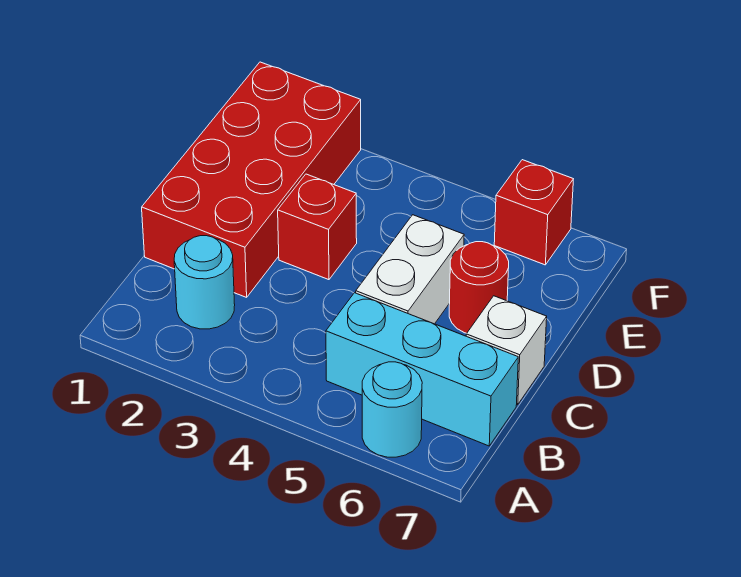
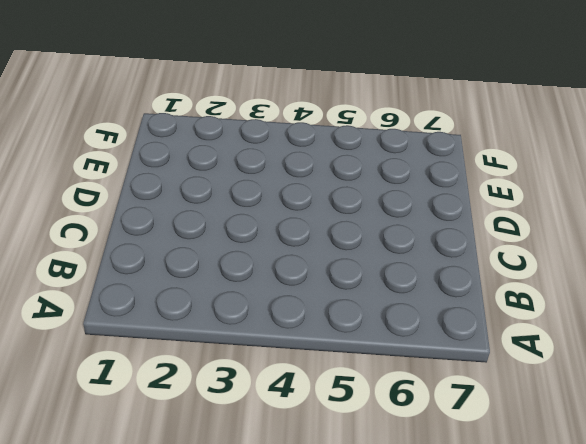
none -> cyan 1x1 round brick [362,362,422,457]
none -> cyan 1x1 round brick [174,236,235,329]

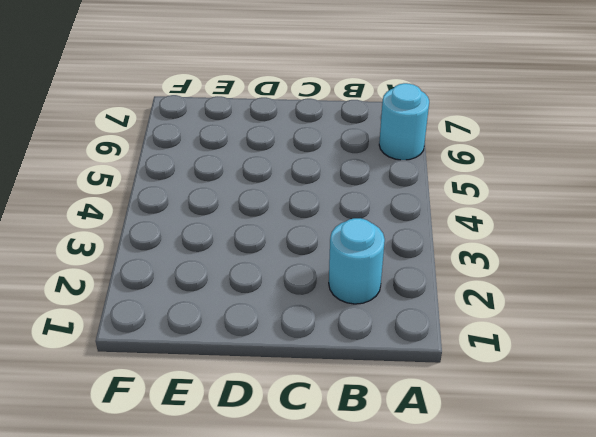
none -> cyan 1x3 brick [326,293,518,446]
none -> red 2x4 brick [142,62,361,297]

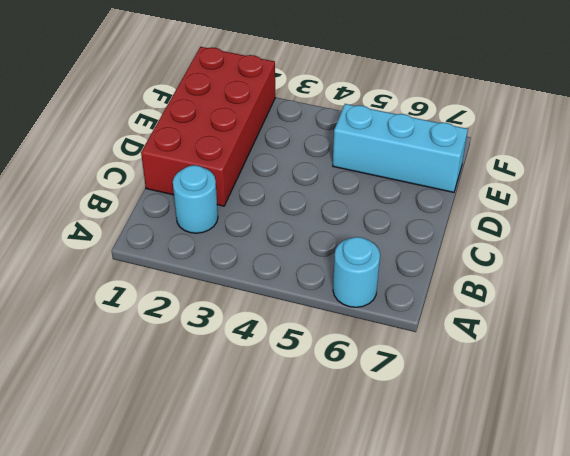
cyan 1x3 brick [333,104,468,192] -> cyan 1x3 brick moved to [326,293,518,446]
none -> white 1x2 brick [356,215,464,324]
none -> white 1x1 brick [466,296,547,405]

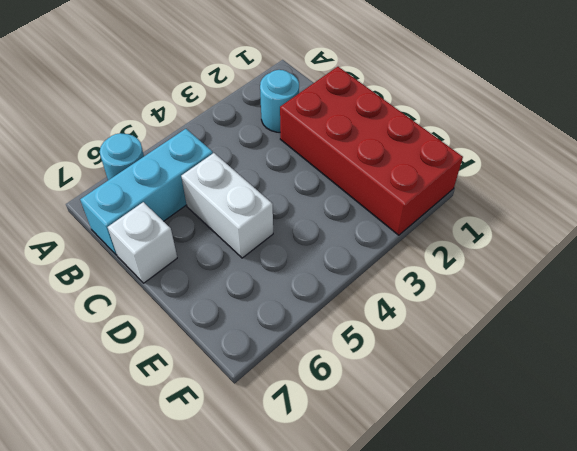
none -> red 1x1 brick [278,174,357,280]
none -> red 1x1 round brick [449,242,509,333]

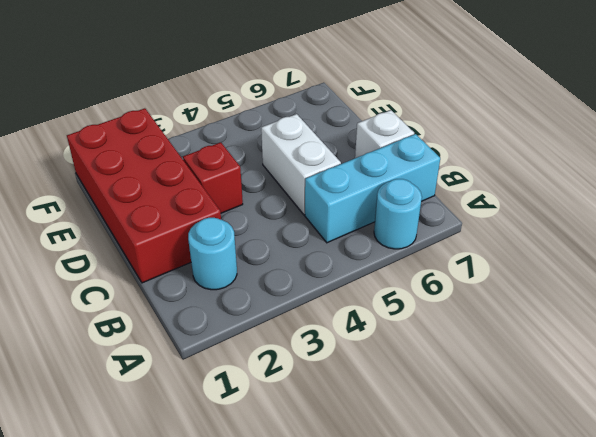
none -> red 1x1 round brick [449,242,509,333]
none -> red 1x1 brick [494,160,573,265]

